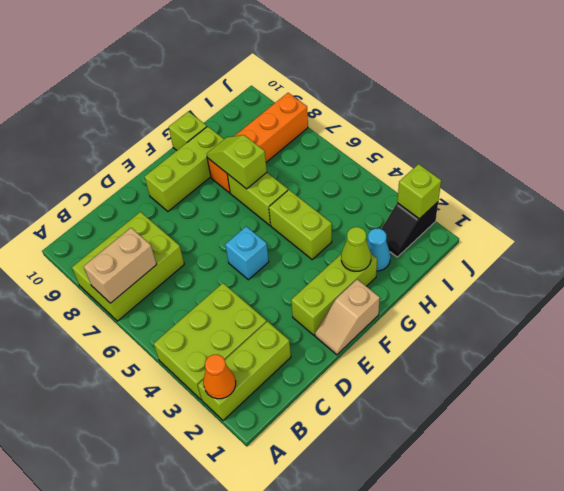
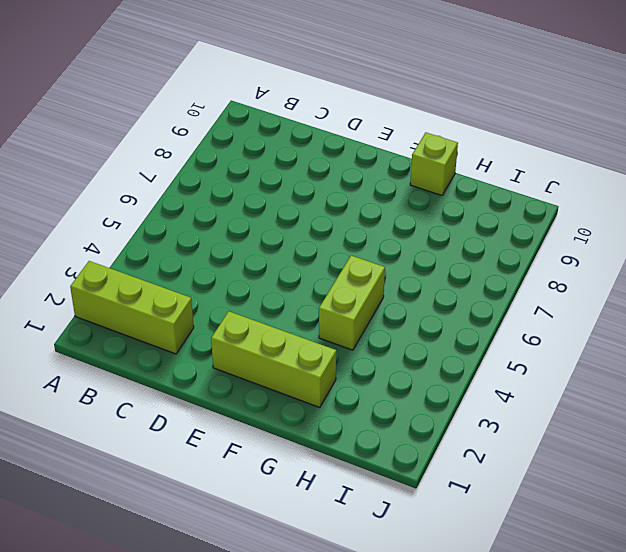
none -> lime 2x3 brick [154,283,266,399]
none -> lime 2x3 brick [72,212,184,321]
none -> tan 1x2 slope [315,279,380,355]

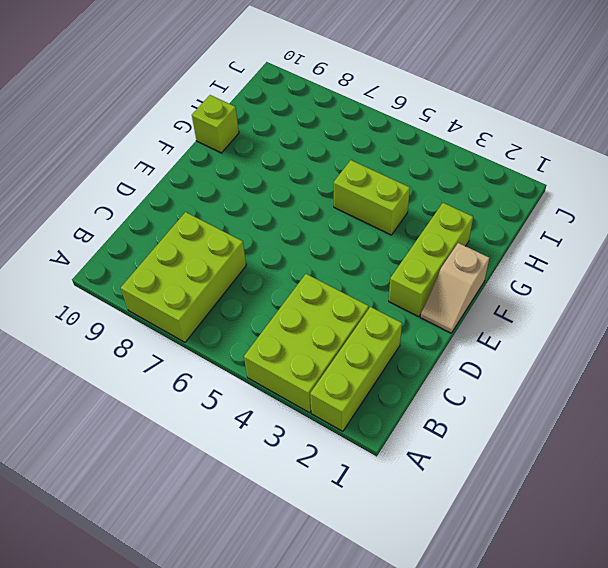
none -> cyan 1x1 brick [225,226,269,280]
none -> lime 1x3 brick [145,126,224,211]
none -> lime 1x2 brick [227,173,288,225]

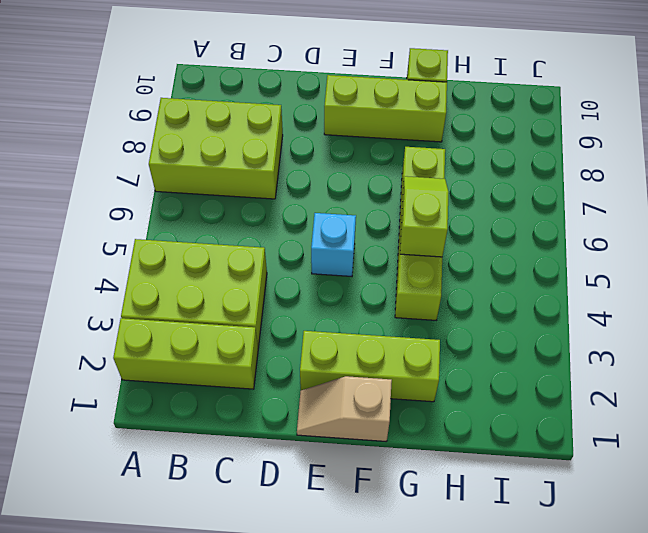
lime 1x2 slope [400,176,449,257] -> lime 1x2 slope moved to [207,135,267,189]
none -> orange 1x4 brick [207,93,308,193]
none -> cyan 1x1 cone [367,228,391,271]
none -> black 1x2 slope [382,202,438,257]

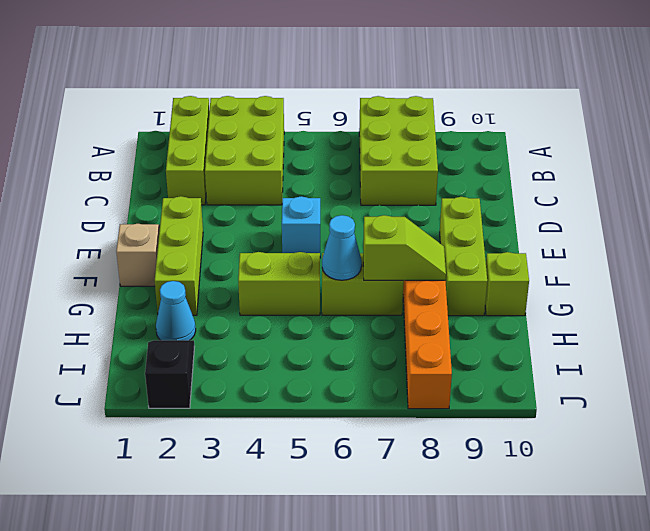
cyan 1x1 cone [322,215,362,280] -> none
none -> orange 1x1 cone [203,354,236,399]
none -> tan 1x2 brick [84,228,157,303]
none -> lime 1x1 cone [341,227,371,271]

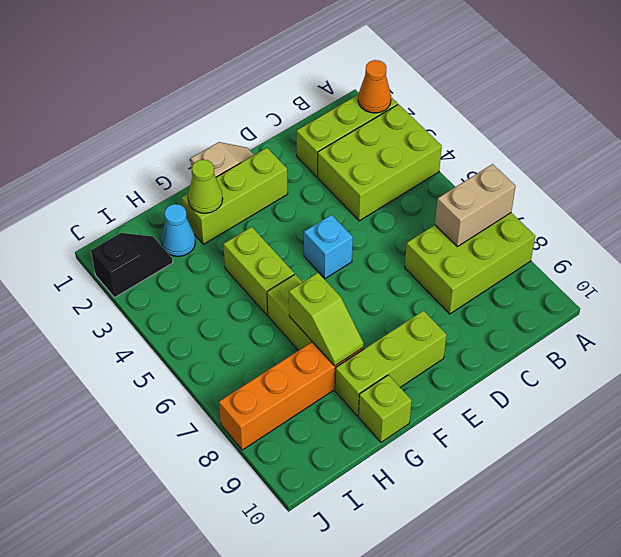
none -> lime 1x1 brick [397,164,441,219]

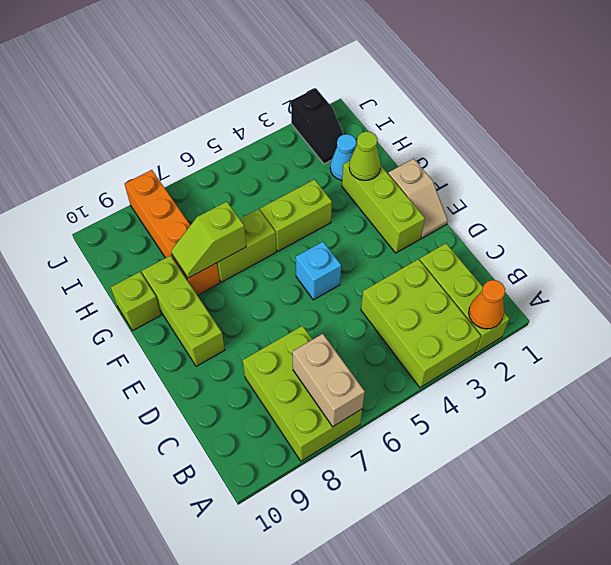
none -> lime 1x1 brick [397,164,441,219]

